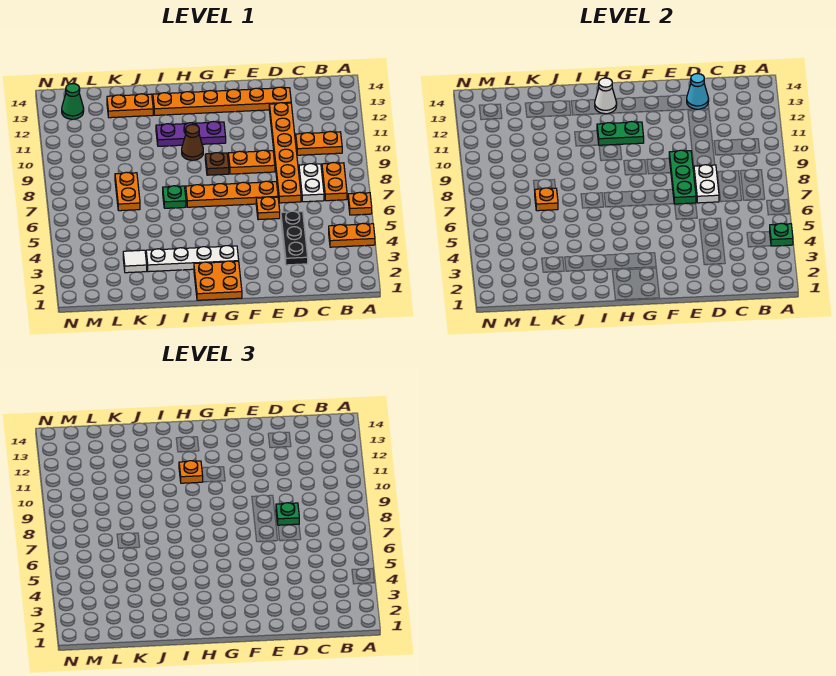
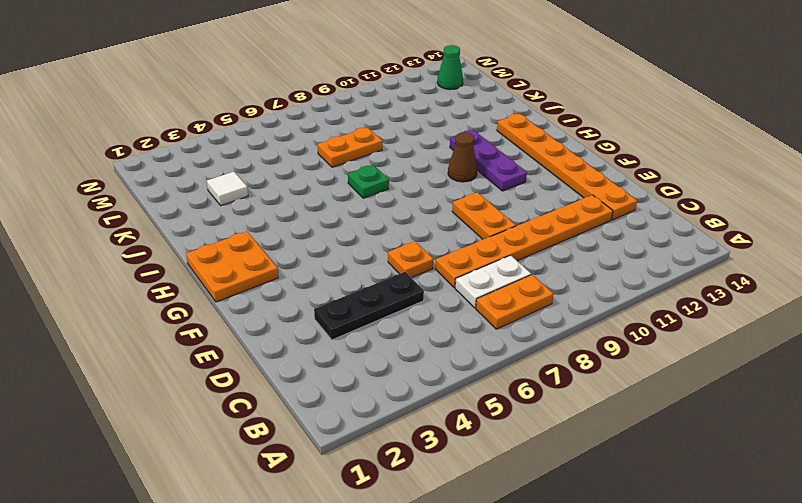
none -> orange 1x2 plate [329,223,375,247]
none -> orange 1x1 plate [348,192,372,215]
none -> orange 1x2 plate [296,132,342,155]
none -> orange 1x4 plate [186,181,278,207]

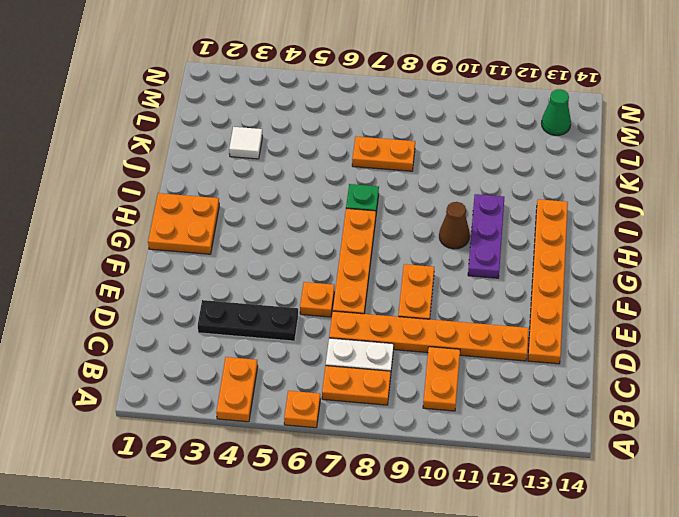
none -> white 1x4 plate [146,246,239,272]
none -> brown 1x1 plate [205,153,229,175]
none -> orange 1x2 plate [107,94,153,118]
none -> green 1x1 plate [770,223,793,246]

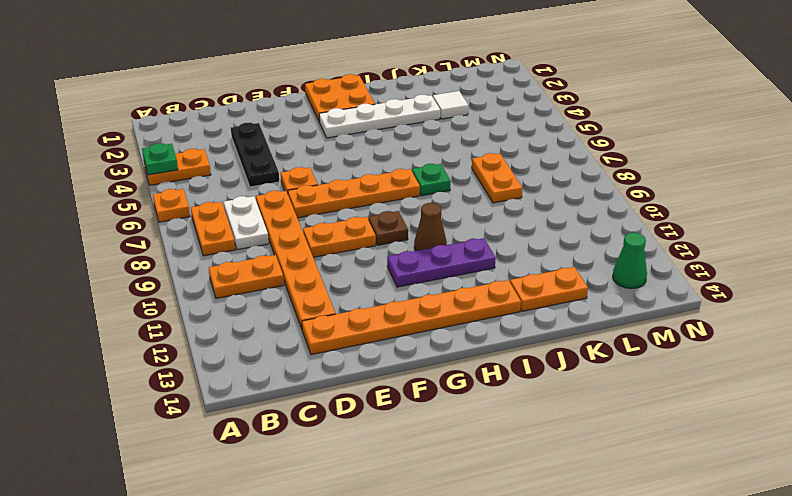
none -> white 1x2 plate [694,165,719,203]
none -> cyan 1x1 cone [687,74,709,109]
none -> green 1x3 plate [669,150,696,204]
none -> green 1x2 plate [597,122,644,145]

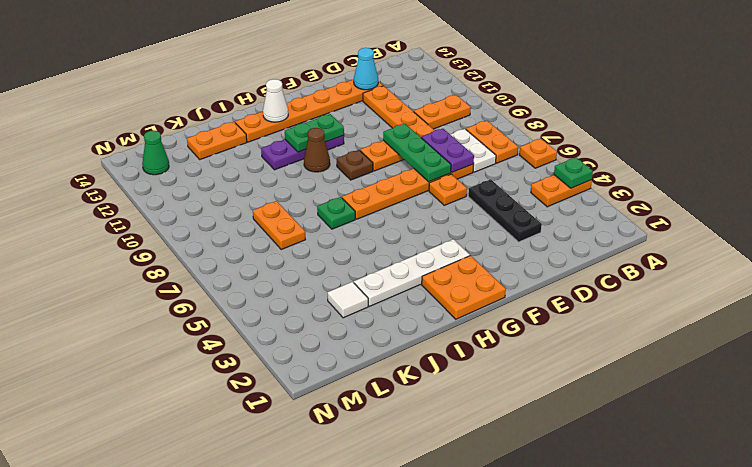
purple 1x2 plate [421,129,474,172] -> white 1x2 plate [694,165,719,203]
none -> orange 1x1 plate [535,188,558,211]
none -> green 1x1 plate [276,503,299,525]
none -> orange 1x1 plate [179,461,203,483]

